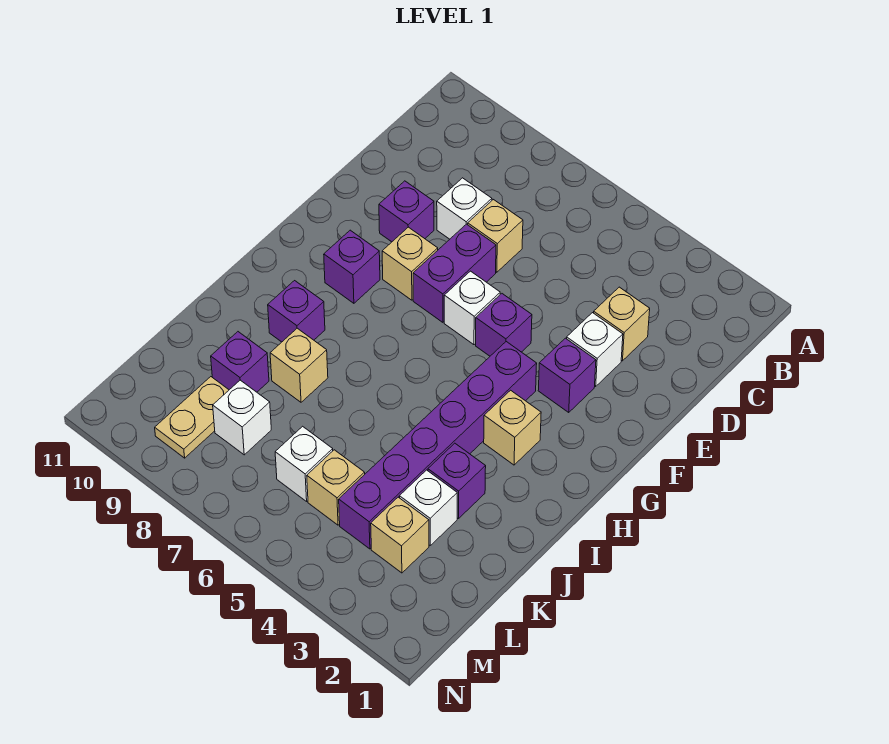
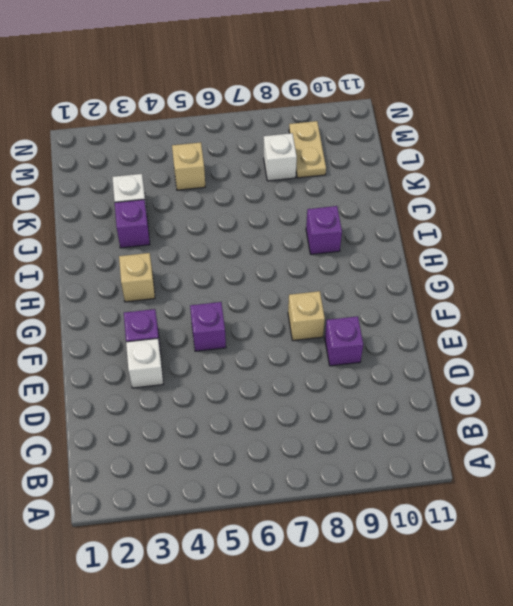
none -> tan 1x1 brick [594,287,650,361]
none -> tan 1x1 brick [468,200,523,272]
none -> white 1x1 brick [437,178,492,239]

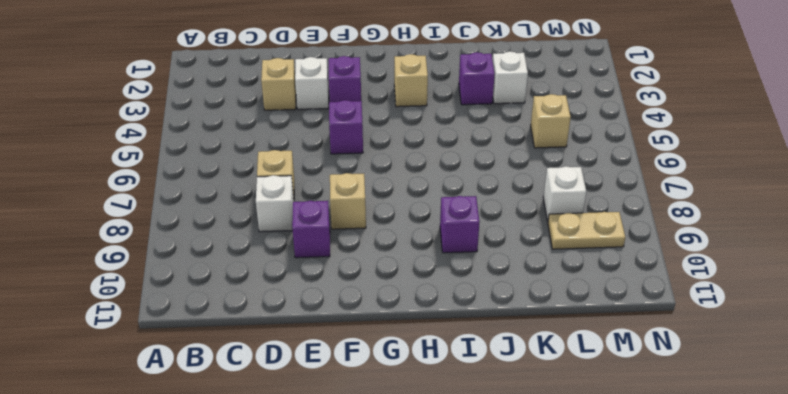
none -> purple 1x2 brick [413,224,496,322]
none -> white 1x1 brick [444,271,500,345]
none -> purple 1x6 brick [339,342,537,549]

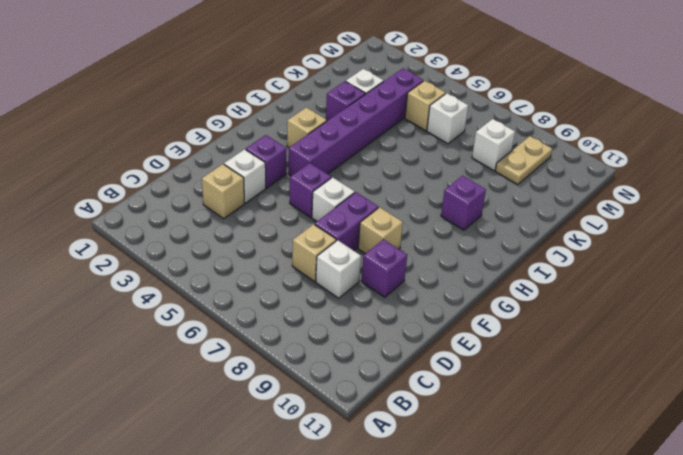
none -> purple 1x1 brick [324,230,380,303]
none -> tan 1x1 brick [270,328,328,402]
none -> purple 1x1 brick [211,332,269,392]

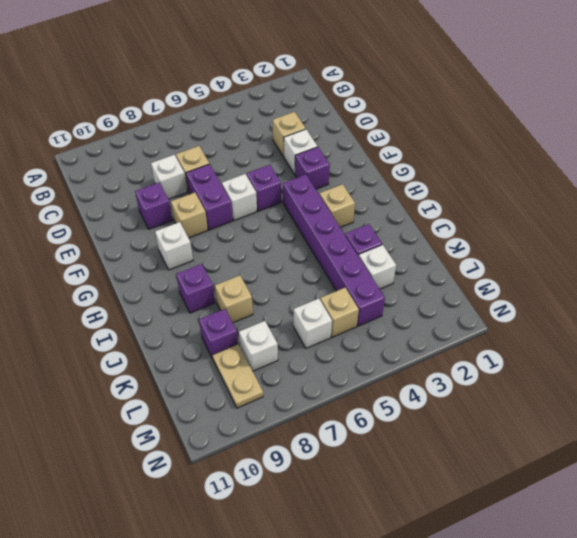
white 1x1 brick [155,222,193,270] -> purple 1x1 brick [324,230,380,303]
none -> tan 1x1 brick [371,497,429,573]

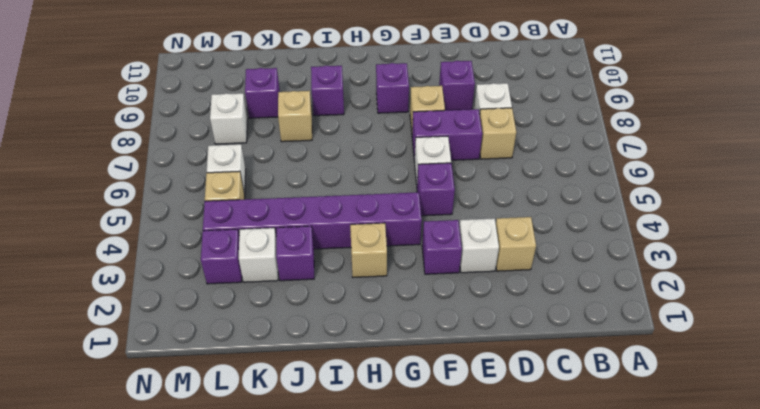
purple 1x1 brick [201,229,242,284] -> tan 1x1 brick [371,497,429,573]
none -> tan 1x2 plate [155,377,229,458]

